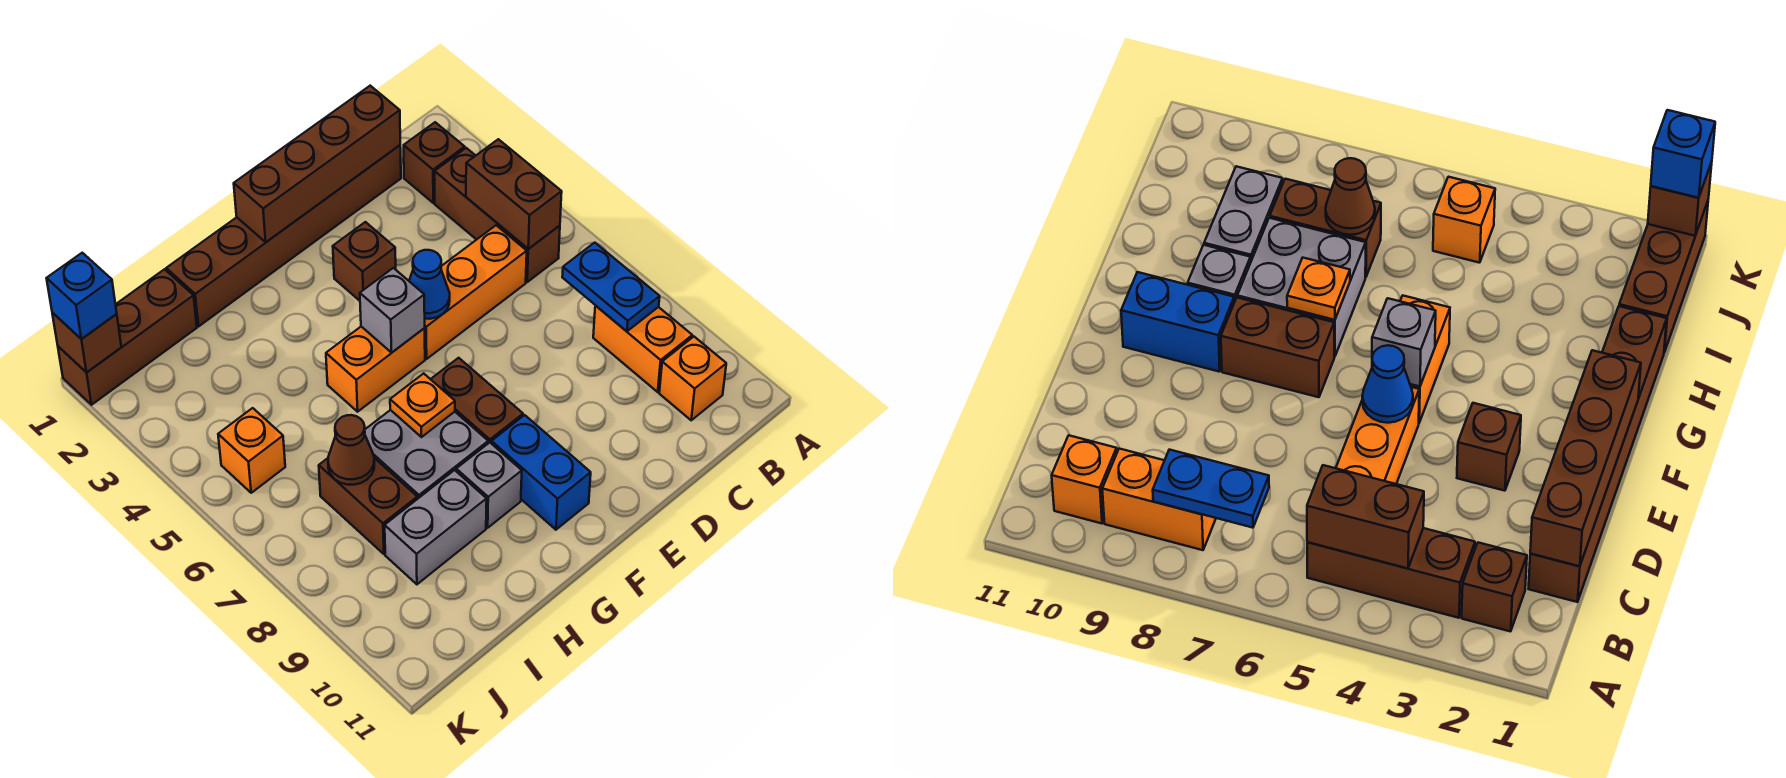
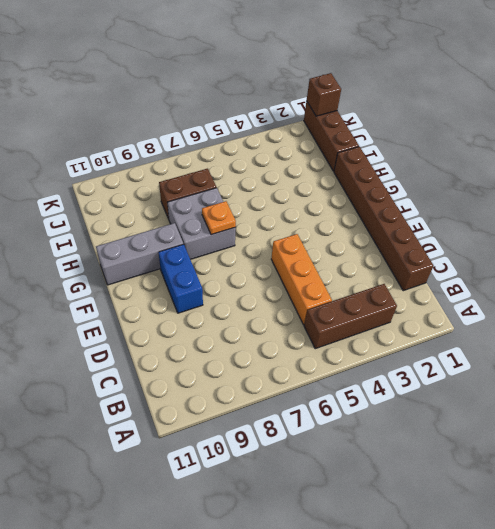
blue 1x2 brick [158,244,203,313] -> blue 1x2 brick turned to [491,415,591,530]
grey 1x3 brick [96,223,183,285] -> grey 1x1 brick [456,443,522,528]
none -> brown 1x1 brick [404,122,465,203]
none -> orange 1x2 brick [593,306,692,392]
none -> orange 1x1 brick [659,337,726,420]

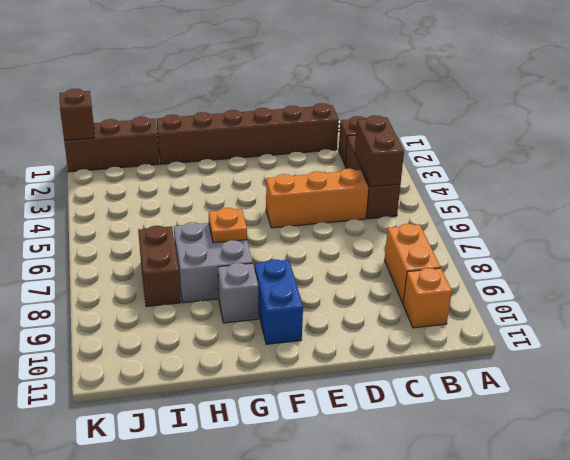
none -> brown 1x1 brick [333,222,396,301]
none -> orange 1x2 brick [326,327,425,412]
none -> brown 1x2 brick [431,358,523,443]

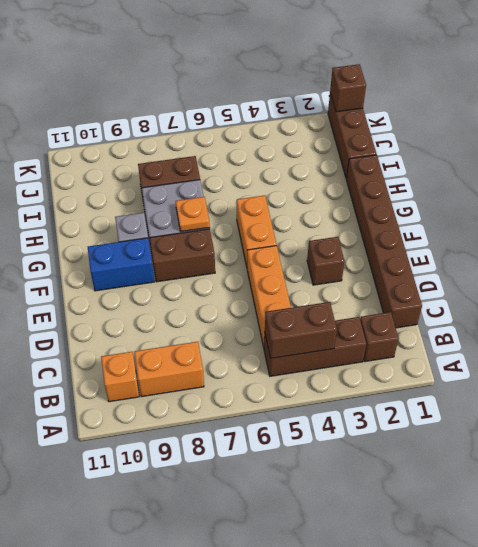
none -> grey 1x2 brick [385,470,487,584]
none -> orange 1x1 brick [218,408,285,493]
none -> blue 1x2 plate [562,243,660,331]

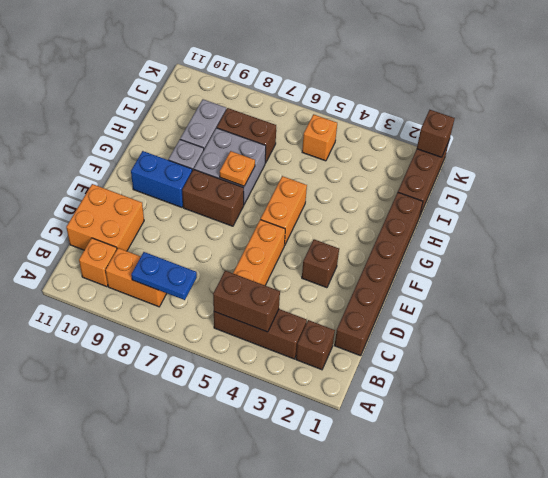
orange 2x2 brick [66,184,144,251] -> none
none -> brown 1x4 brick [234,86,400,242]
none -> blue 1x1 cone [409,250,450,319]
none -> grey 1x1 brick [360,268,425,353]

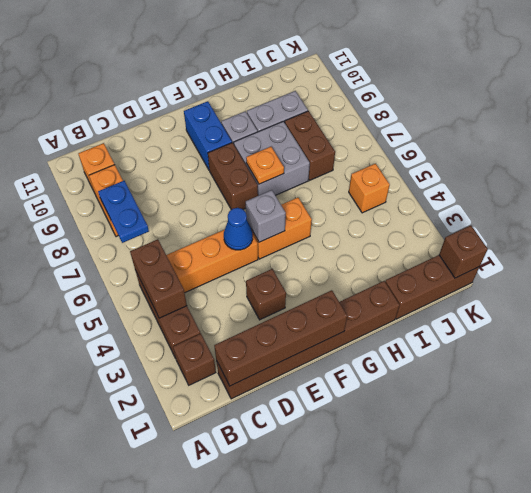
none -> brown 1x1 cone [328,415,374,485]
none -> blue 1x1 brick [47,253,117,339]

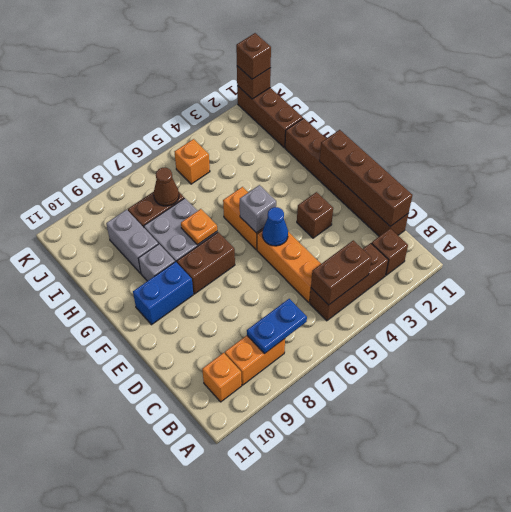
brown 1x1 brick [236,33,271,79] -> blue 1x1 brick [47,253,117,339]

